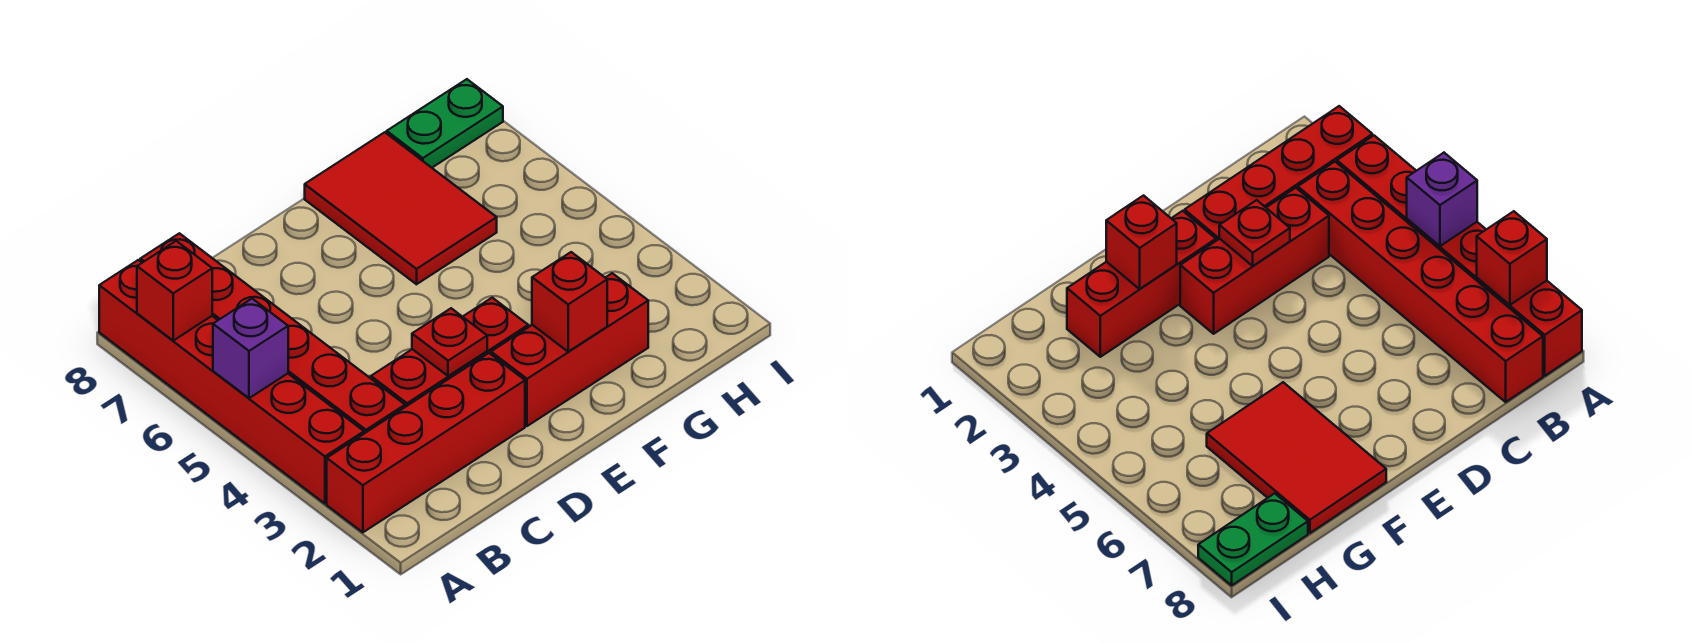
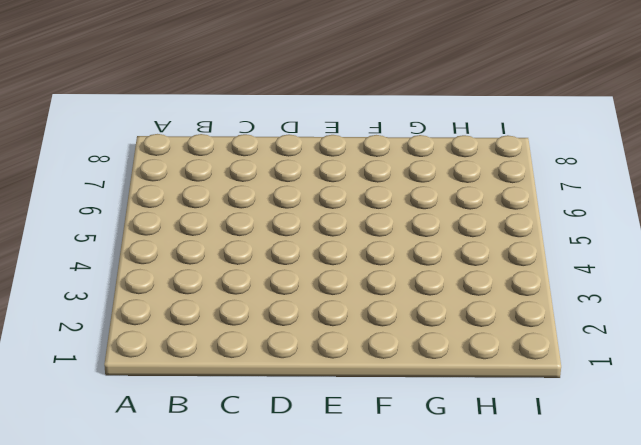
none -> red 1x4 brick [327,353,525,532]
none -> red 1x6 brick [99,260,364,504]

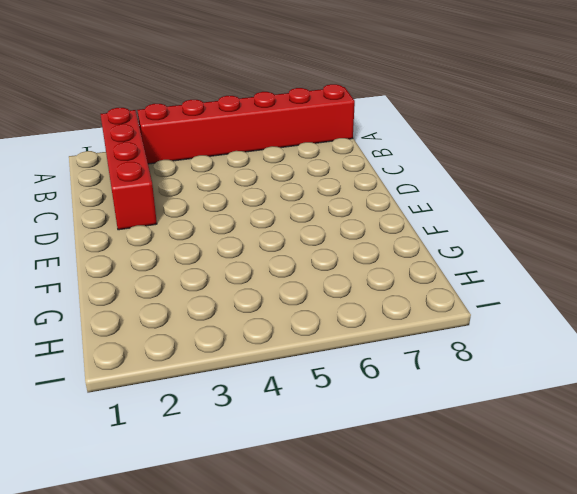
none -> red 1x6 brick [140,233,405,433]
none -> red 1x3 brick [371,298,528,407]

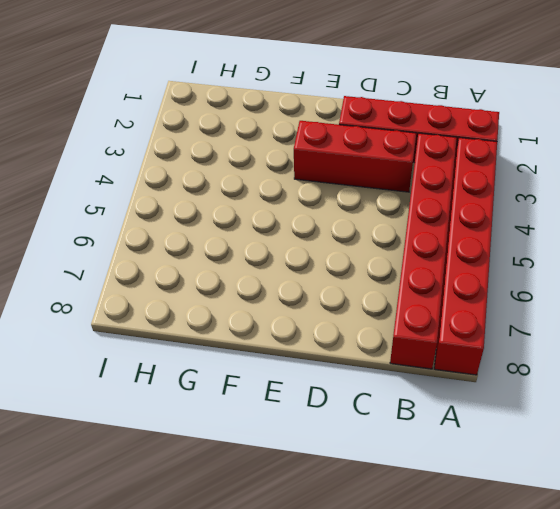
none -> red 1x3 brick [491,273,648,426]
none -> red 2x3 tile [305,132,497,284]

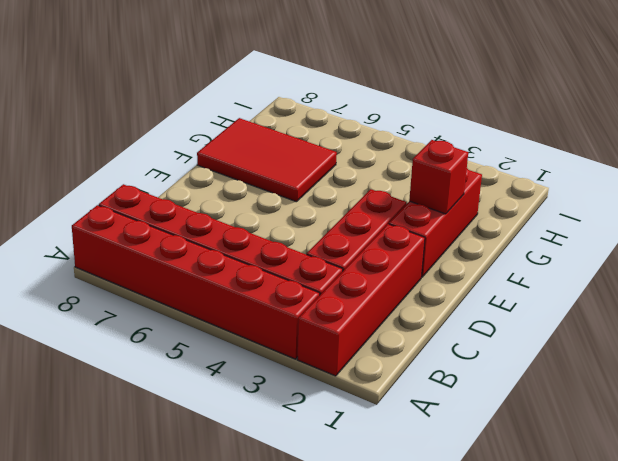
none -> green 1x2 plate [387,79,503,168]
none -> purple 1x1 brick [213,299,288,398]

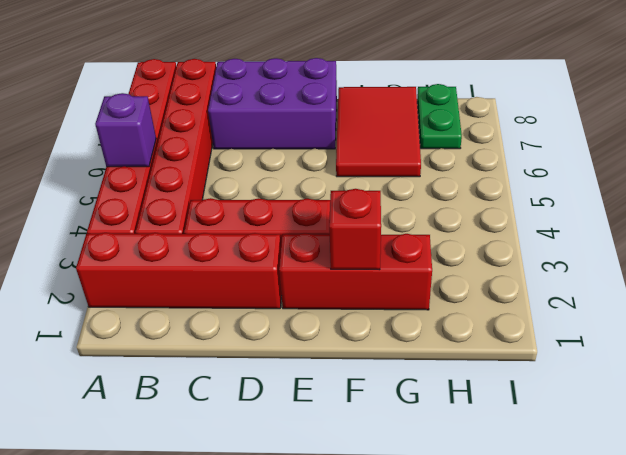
purple 2x3 brick [208,58,337,149] -> none
green 1x2 plate [417,84,462,149] -> green 1x2 plate turned to [387,79,503,168]
none -> red 1x1 brick [137,241,212,340]
none -> red 1x1 plate [412,308,487,376]

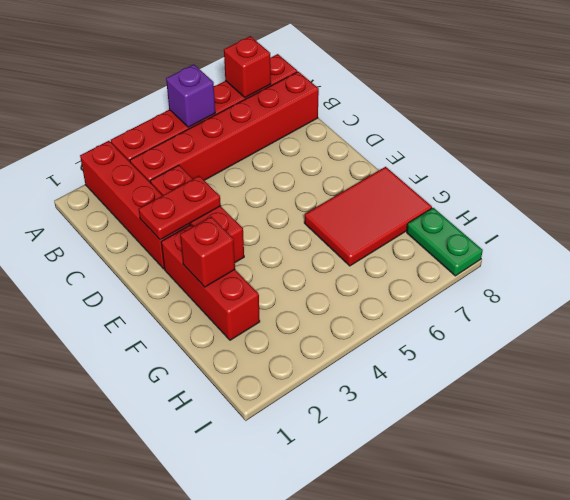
red 1x2 plate [139,176,221,240] -> red 1x1 plate [412,308,487,376]

